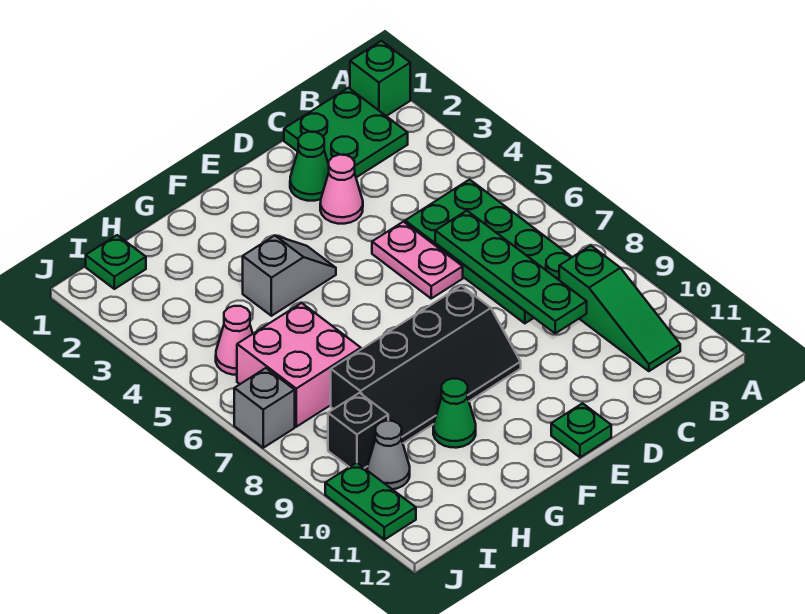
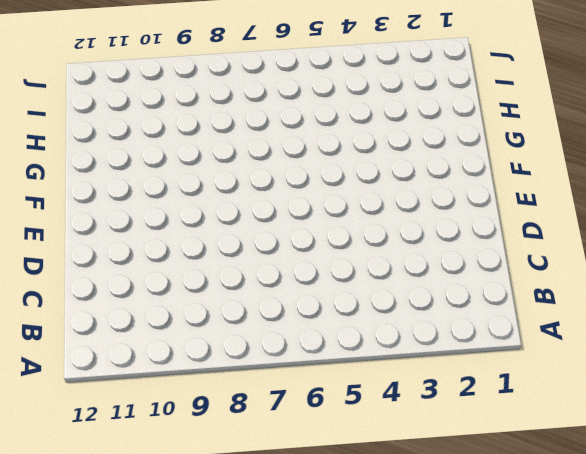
none -> green 1x1 brick [350,41,410,116]
none -> green 2x2 plate [284,88,408,177]
none -> green 2x4 plate [405,180,572,323]

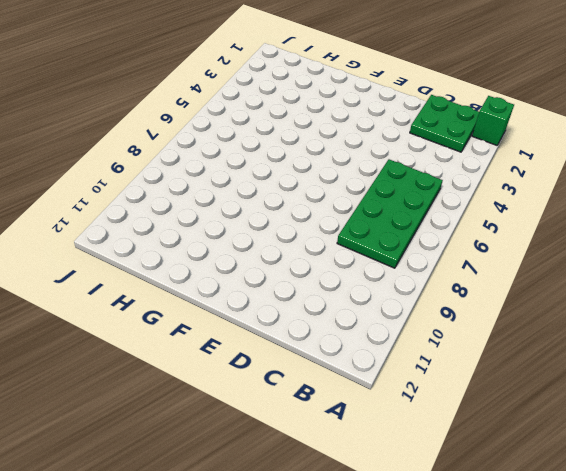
none -> green 1x3 slope [559,246,680,371]
none -> green 1x1 cone [290,132,329,201]
none -> pink 1x1 cone [320,155,363,224]

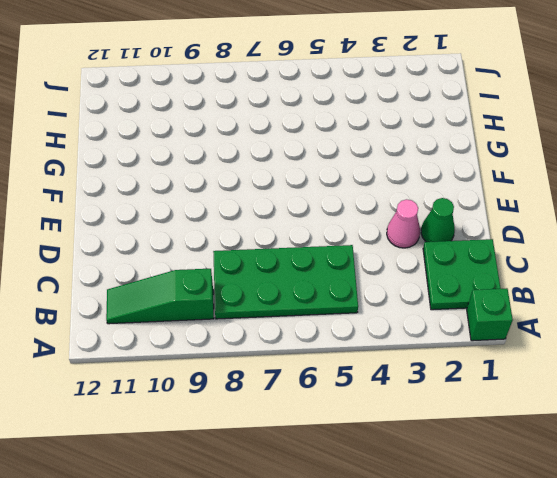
none -> pink 1x2 plate [372,222,463,298]
none -> black 2x4 slope [331,286,521,443]
none -> green 1x1 plate [551,403,611,457]

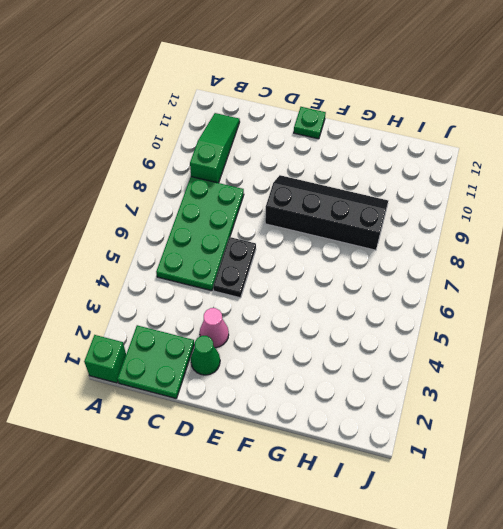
black 1x2 plate [213,237,256,298] -> pink 1x2 plate [372,222,463,298]
none -> grey 1x2 slope [243,236,336,316]
none -> green 1x1 cone [433,379,476,448]
none -> pink 2x2 brick [237,303,361,427]

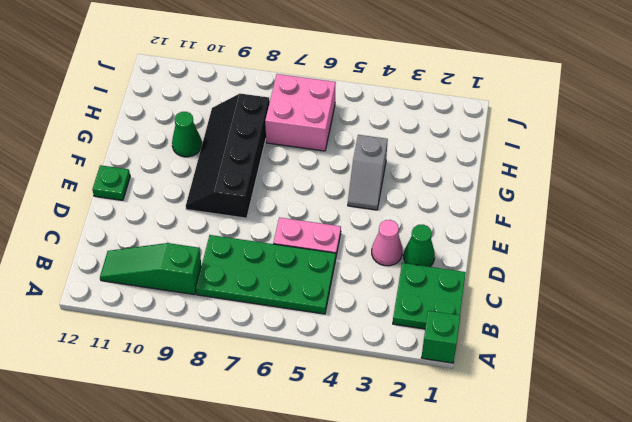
none -> green 1x1 plate [86,235,146,289]
none -> pink 1x1 cone [216,306,253,375]
none -> black 1x1 brick [328,393,388,468]

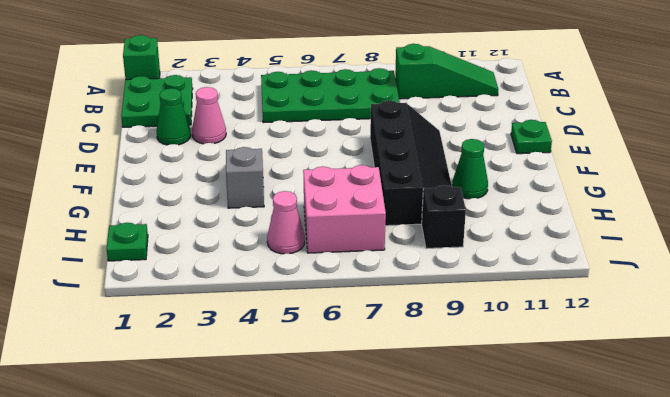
none -> pink 1x2 plate [372,222,463,298]
none -> grey 1x1 cone [367,421,410,489]
none -> grey 1x1 brick [234,368,295,448]

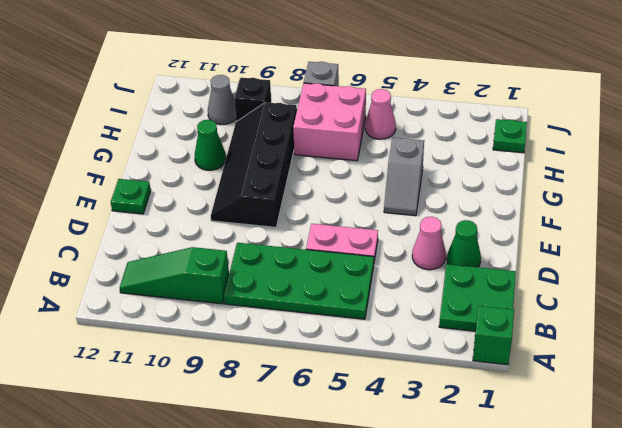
none -> green 1x2 plate [325,463,416,540]
none -> green 1x4 plate [435,211,587,333]

